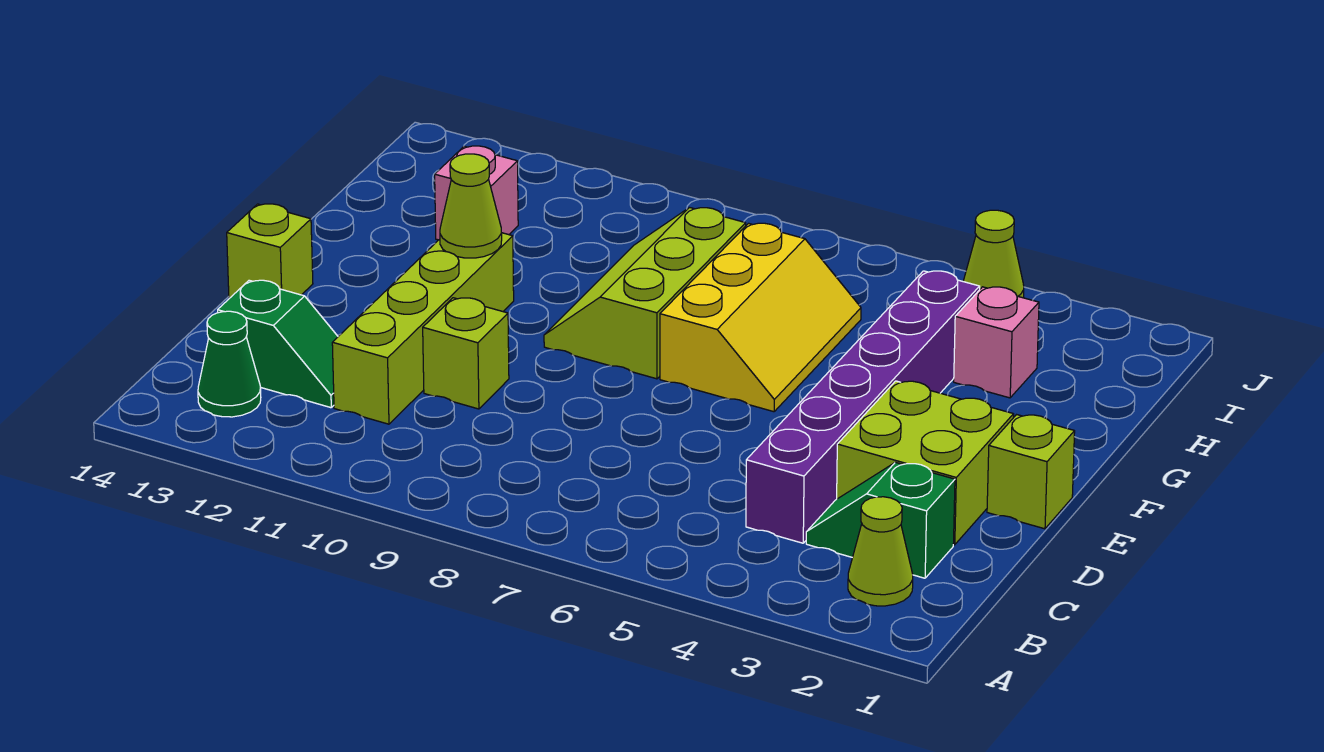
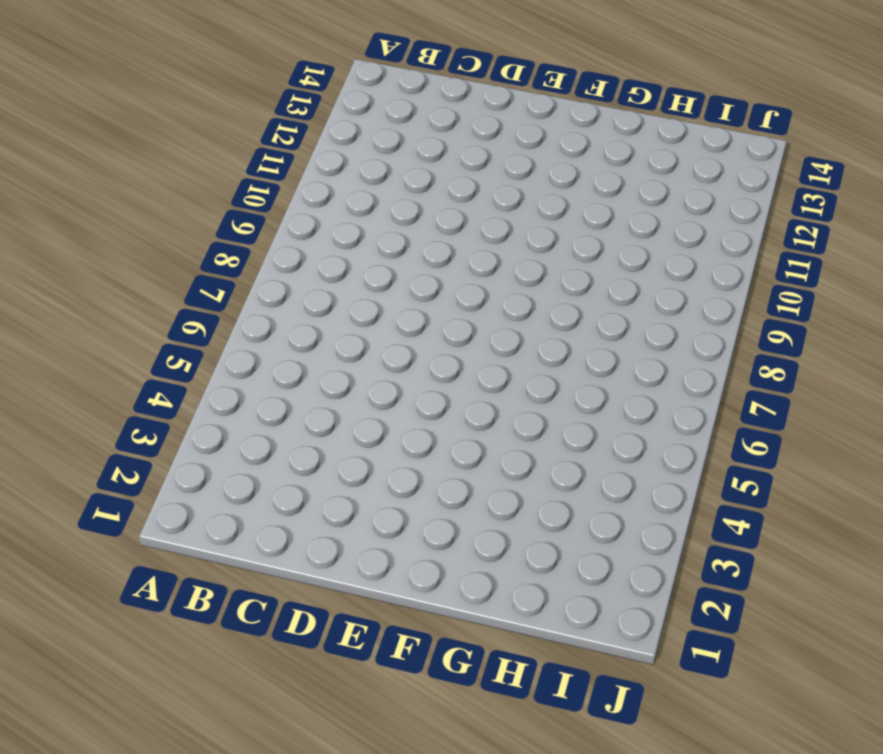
none -> lime 1x1 cone [848,497,913,606]
none -> green 1x1 cone [198,311,261,417]
none -> green 1x2 slope [806,462,955,578]

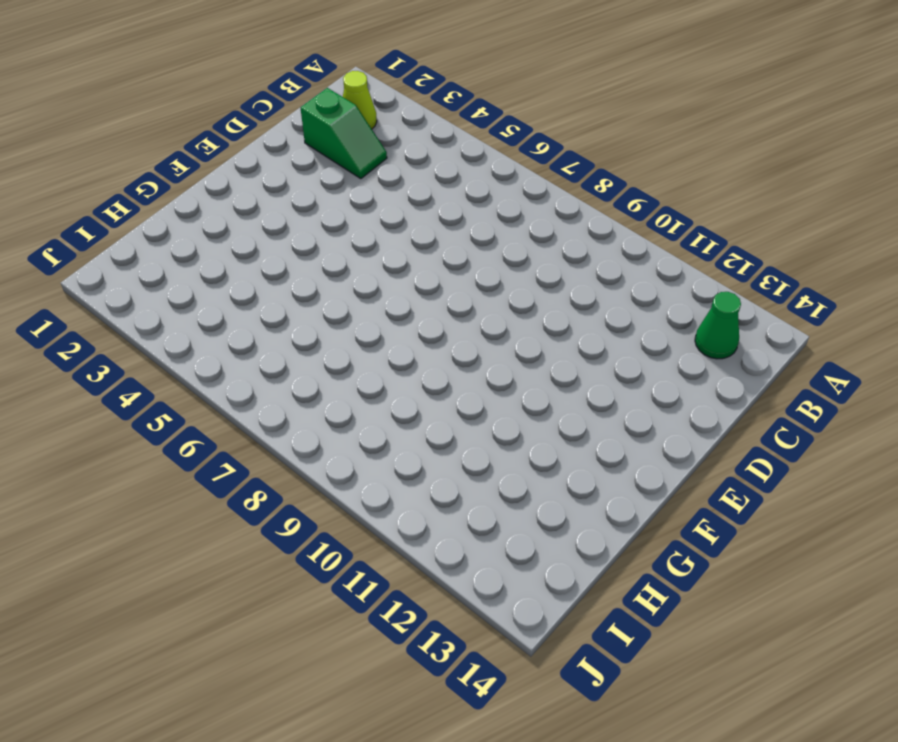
none -> purple 1x6 brick [746,271,980,543]
none -> lime 1x4 brick [332,233,514,424]
none -> green 1x2 slope [218,280,338,408]

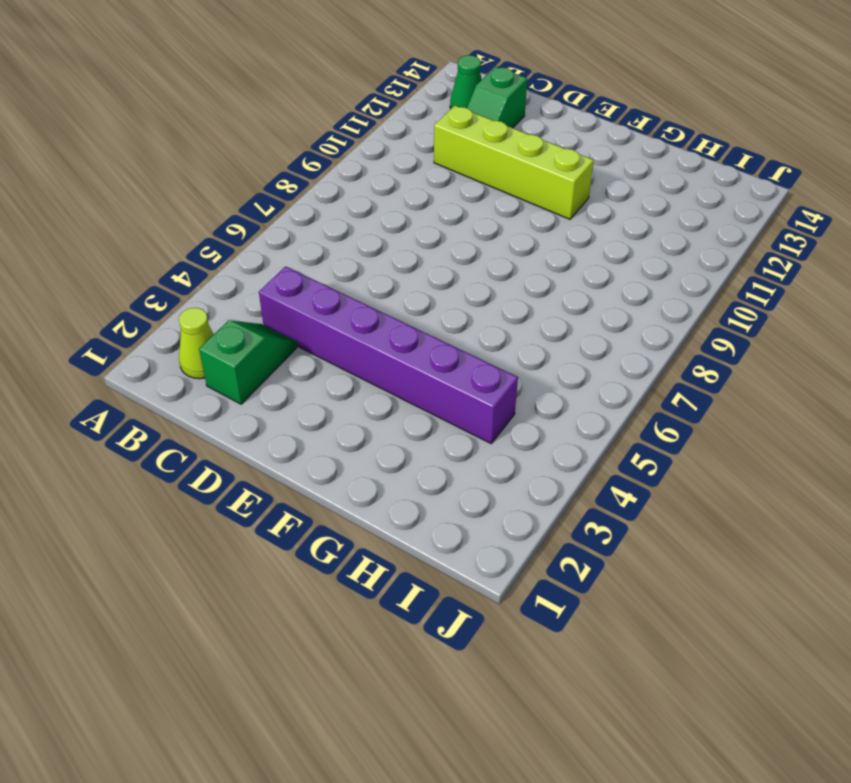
none -> lime 2x2 brick [837,381,1014,545]
none -> lime 1x1 brick [423,298,509,409]
none -> lime 1x1 brick [987,415,1075,529]

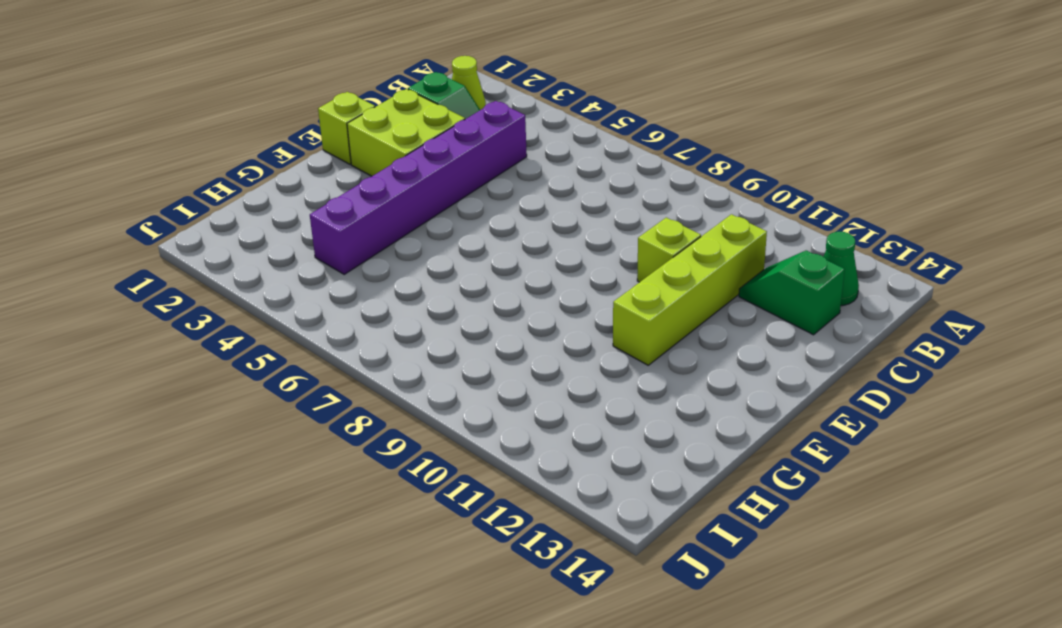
none -> lime 1x1 brick [227,204,313,298]
none -> yellow 2x3 slope [660,223,861,412]
none -> lime 2x3 slope [544,208,746,379]

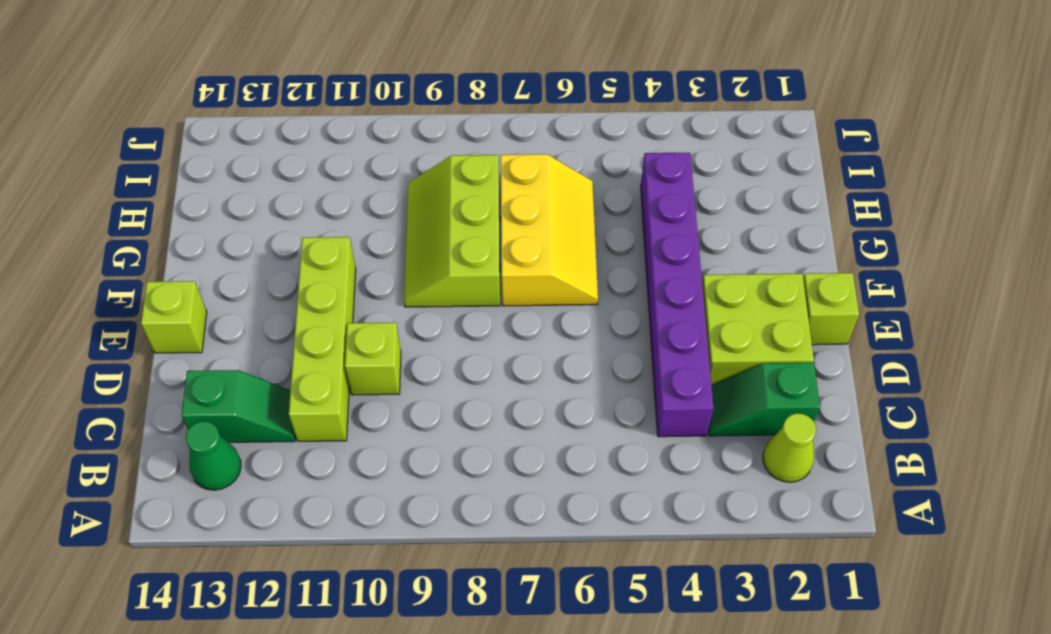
none -> pink 1x1 brick [954,287,1039,398]
none -> pink 1x1 brick [435,146,518,240]
none -> lime 1x1 cone [963,210,1024,298]

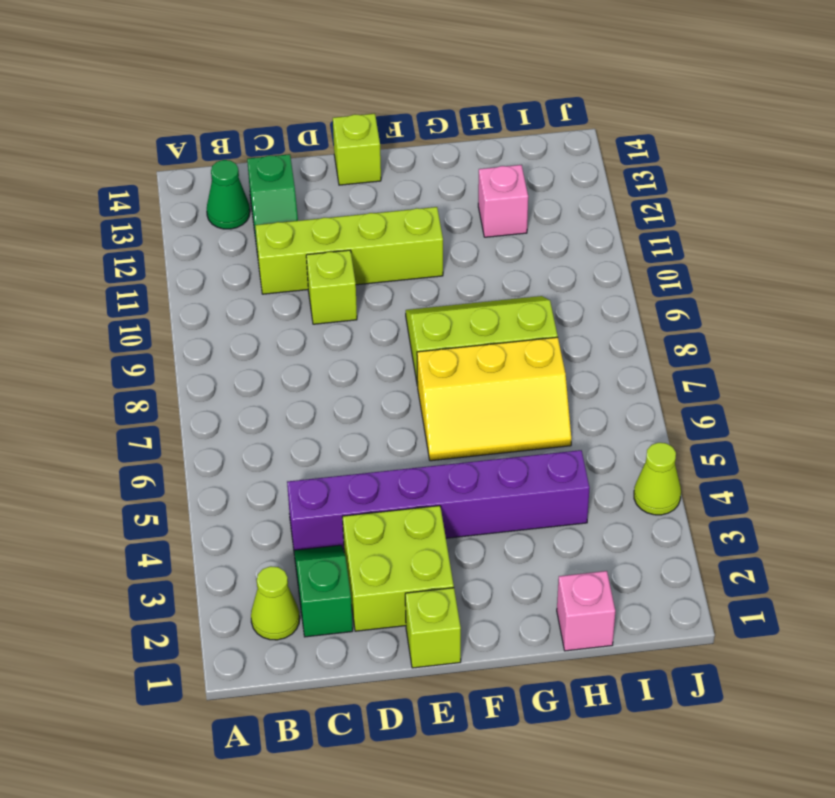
pink 1x1 brick [557,571,615,651] -> pink 1x1 brick moved to [954,287,1039,398]
none -> lime 1x1 cone [440,154,502,258]

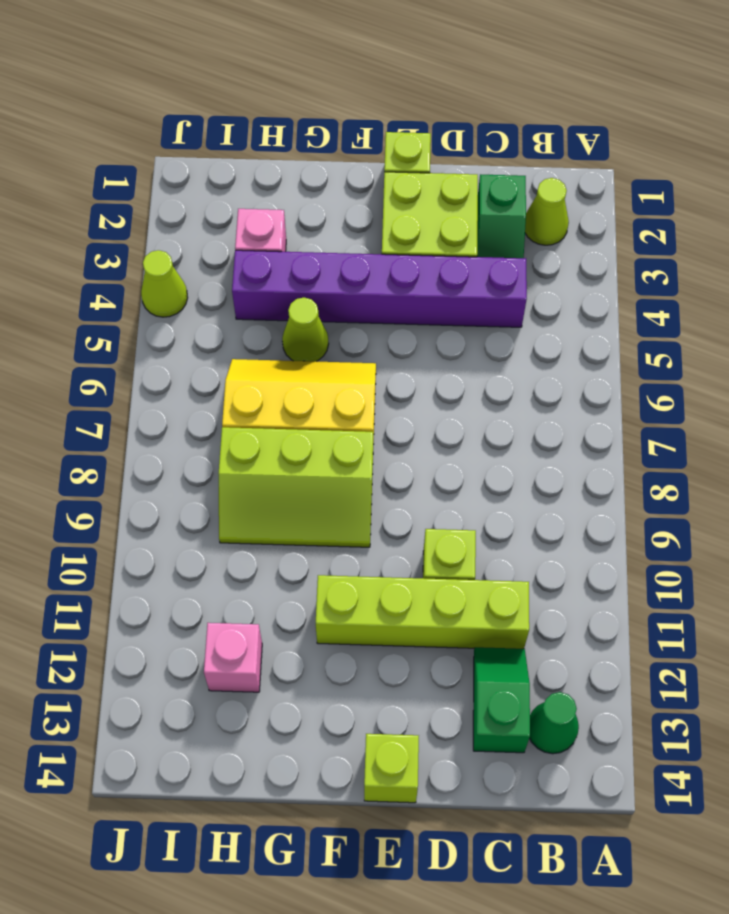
lime 1x1 cone [282,298,329,361] -> lime 1x1 cone moved to [440,154,502,258]

